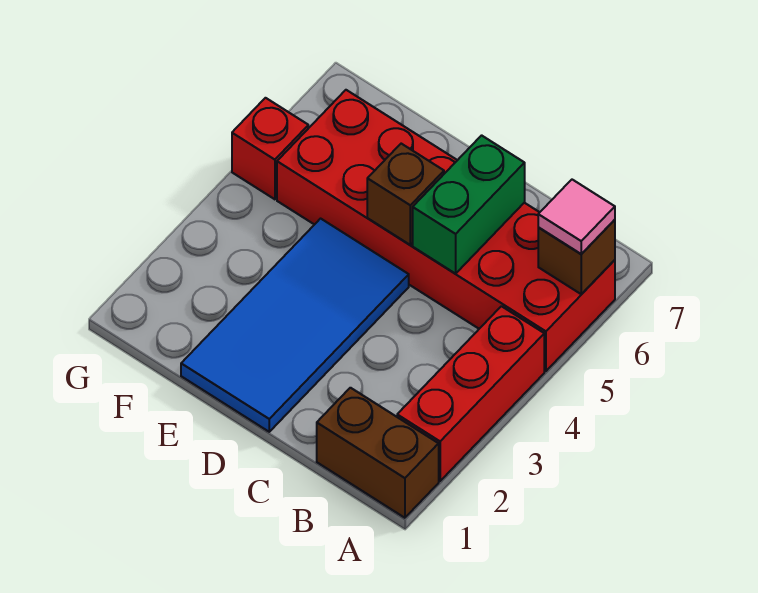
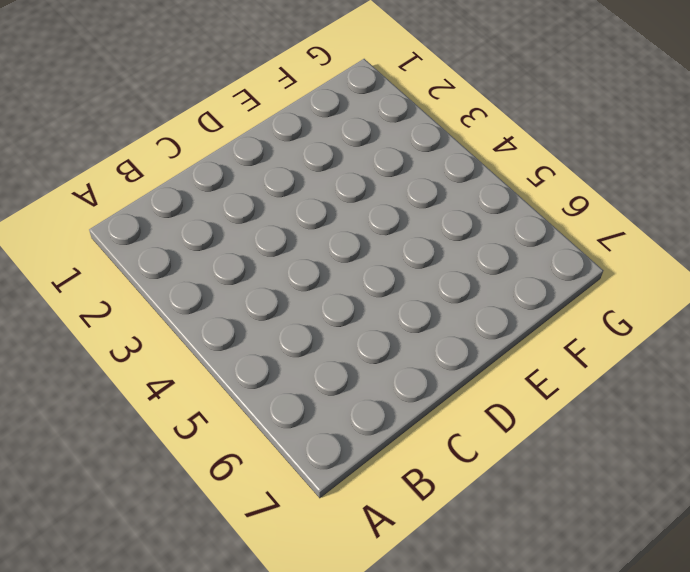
none -> brown 1x2 brick [317,388,439,518]
none -> red 1x3 brick [397,306,544,481]

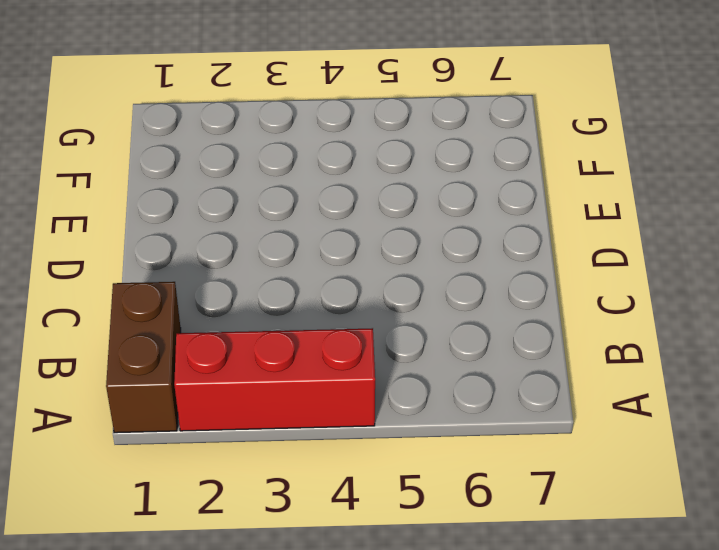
none -> red 2x6 brick [277,90,615,371]
none -> blue 2x4 tile [181,219,409,432]

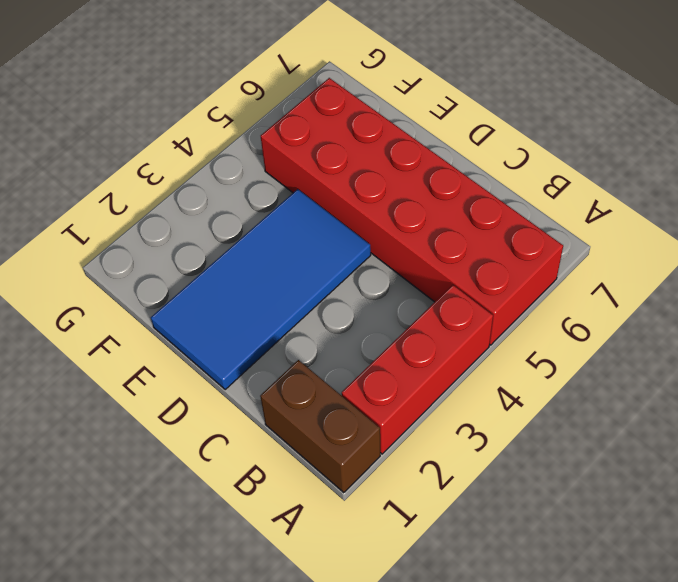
none -> red 1x1 brick [232,98,308,199]
none -> brown 1x1 brick [538,220,615,294]

